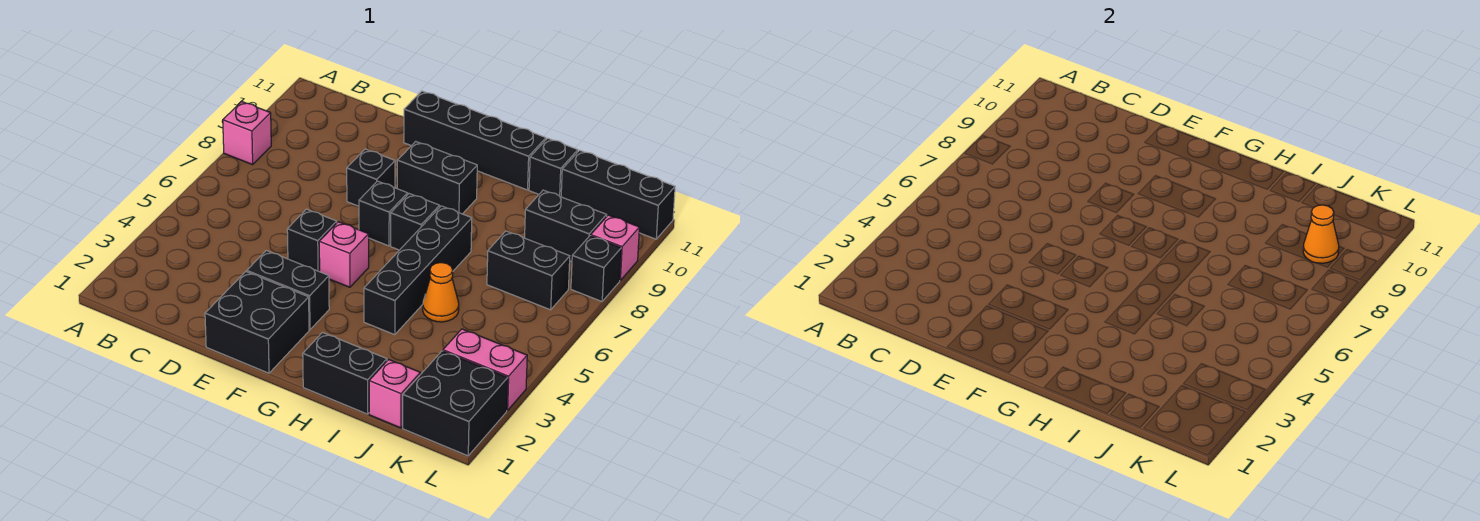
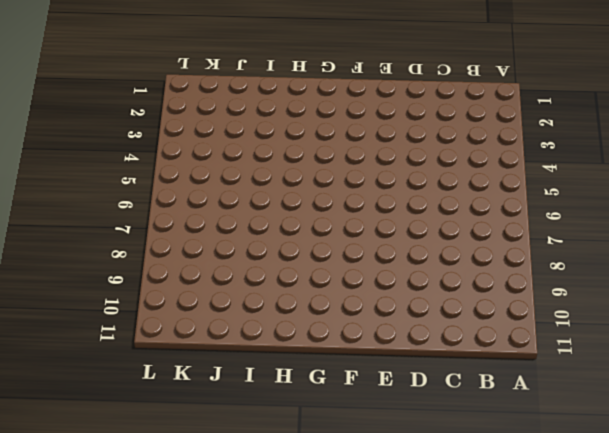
none -> pink 1x1 brick [223,102,271,165]
none -> black 2x2 brick [205,272,309,373]
none -> black 1x2 brick [247,251,329,330]

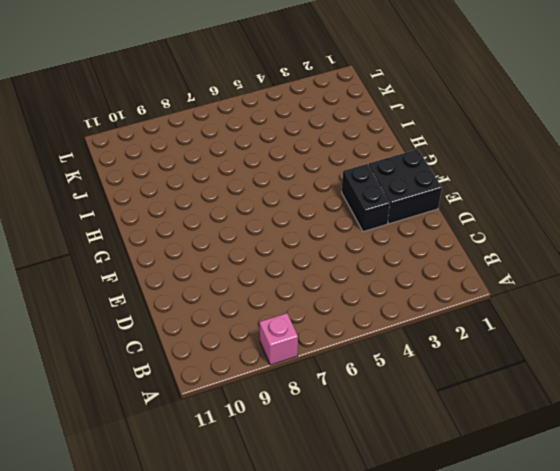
none -> black 1x1 brick [287,209,337,272]
none -> black 1x1 brick [347,149,395,206]
none -> black 1x4 brick [404,91,546,190]

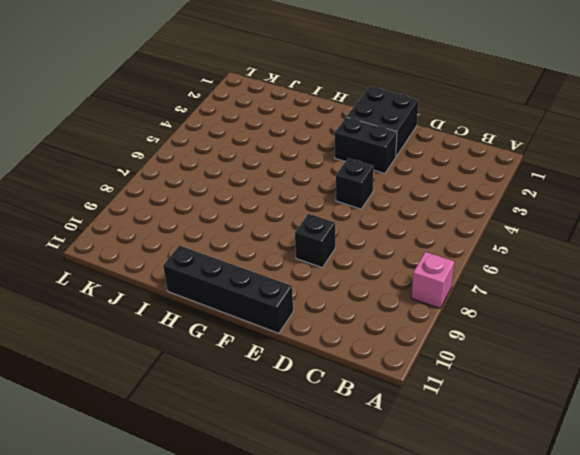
none -> pink 1x1 brick [319,222,369,287]
none -> black 1x1 brick [359,181,408,246]
none -> black 1x2 brick [397,141,477,214]

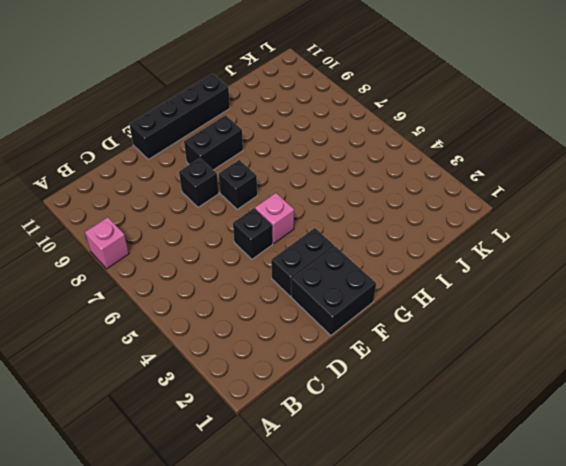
none -> black 1x1 brick [391,194,440,250]
none -> black 1x2 brick [303,333,387,414]
none -> black 1x4 brick [364,206,472,335]

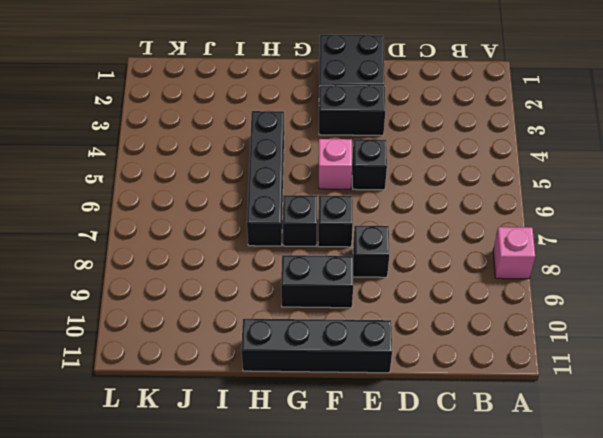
none -> black 1x2 brick [303,333,387,414]
none -> orange 1x1 cone [423,263,459,322]
none -> black 1x1 brick [529,138,578,197]

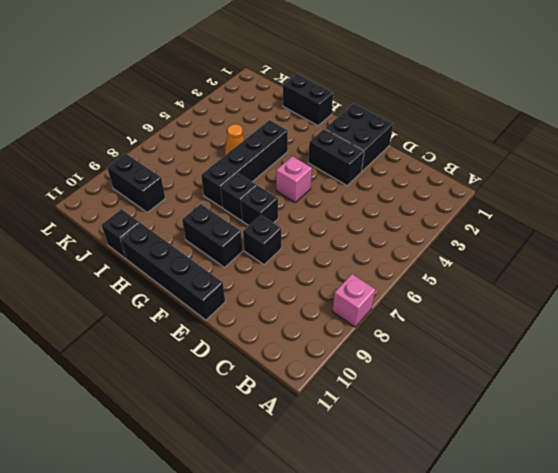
none -> black 1x1 brick [287,209,337,272]
none -> pink 1x1 brick [369,359,420,428]
none -> black 1x2 brick [487,231,570,310]

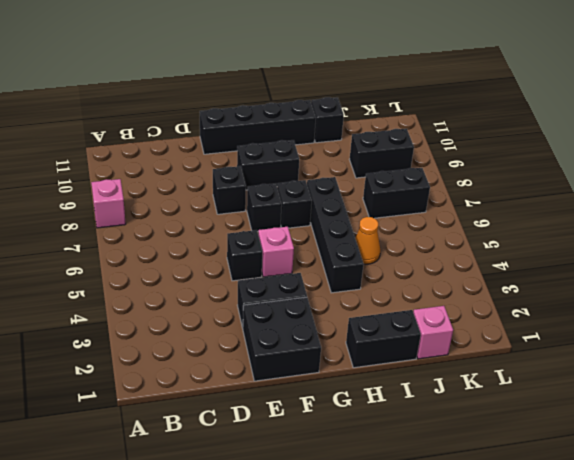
none -> black 1x3 brick [561,150,675,239]
none -> black 2x2 brick [403,351,508,456]
none -> pink 1x2 brick [443,329,527,410]

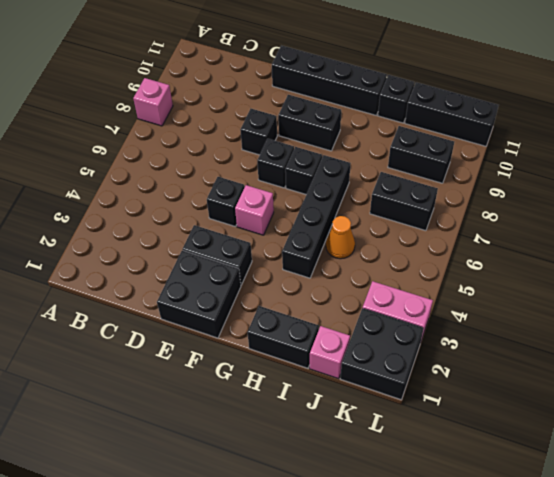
none -> black 1x1 brick [571,236,621,301]
none -> pink 1x1 brick [591,215,639,280]
none -> orange 1x1 cone [1303,205,1339,263]

